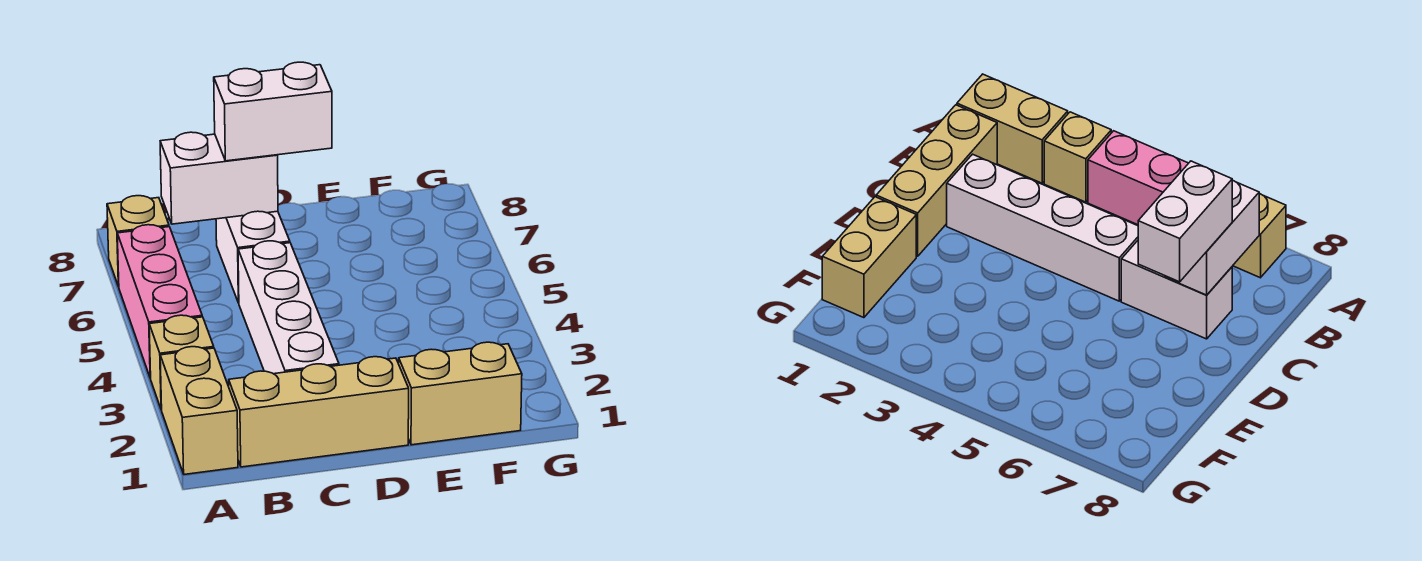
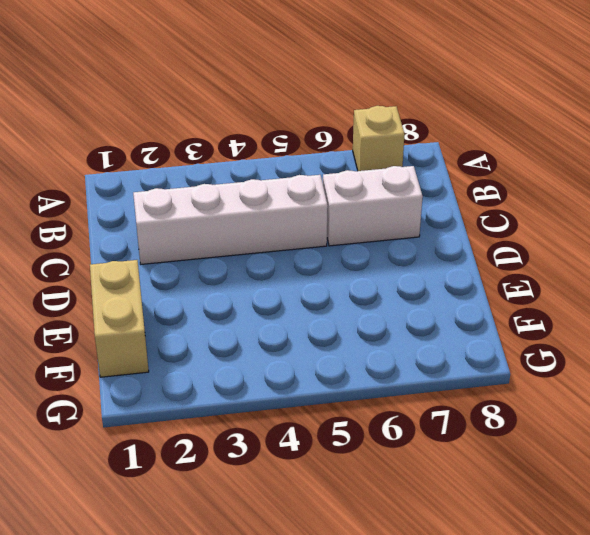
none -> tan 1x2 brick [160,347,238,474]
none -> tan 1x1 brick [149,315,214,410]

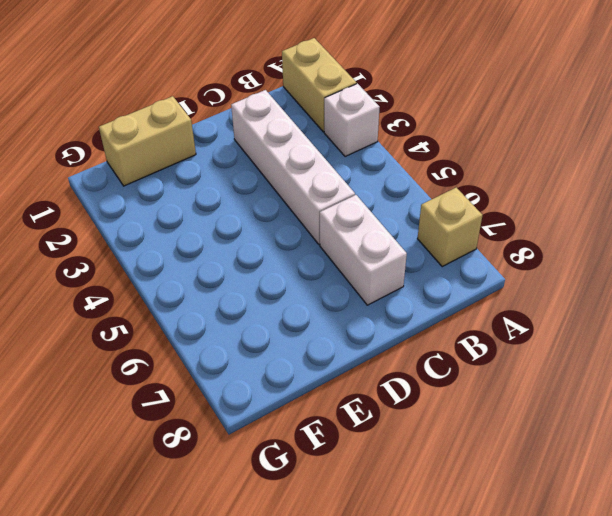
white 1x1 brick [324,84,380,157] -> tan 1x1 brick [149,315,214,410]
none -> pink 1x3 brick [117,225,202,378]
none -> tan 1x3 brick [229,357,409,467]

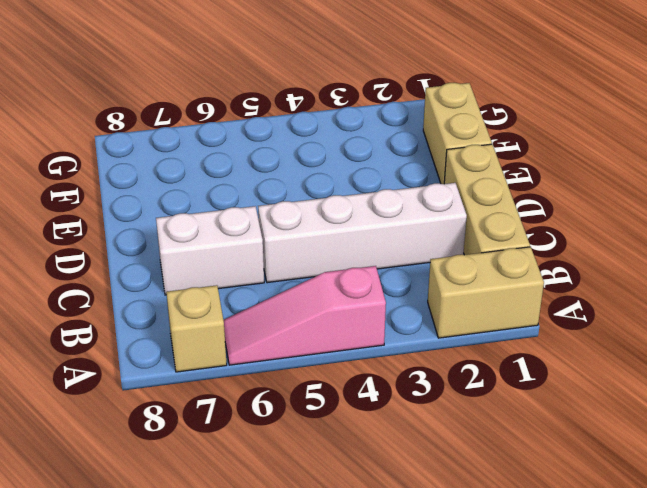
pink 1x3 slope [224,266,386,365] -> pink 1x3 brick [117,225,202,378]
none -> tan 1x1 brick [149,315,214,410]
none -> white 1x2 brick [160,132,278,224]

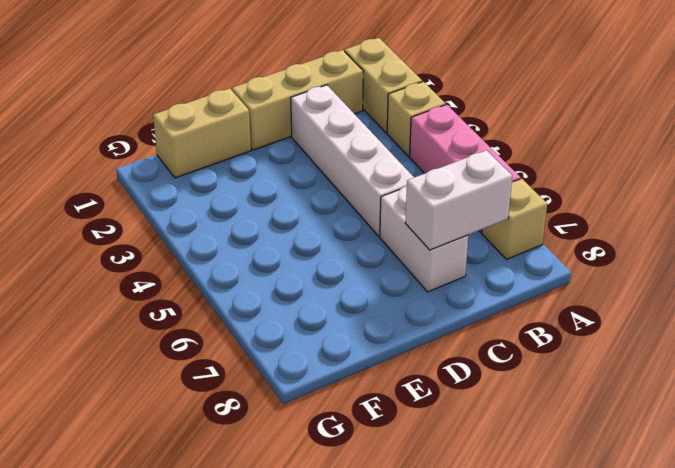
none -> white 1x2 brick [214,62,332,161]

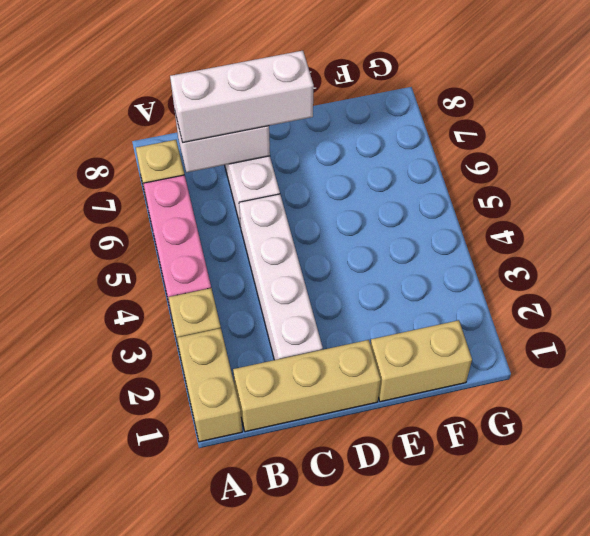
white 1x3 brick [170,51,314,143] -> white 1x2 brick [214,62,332,161]

